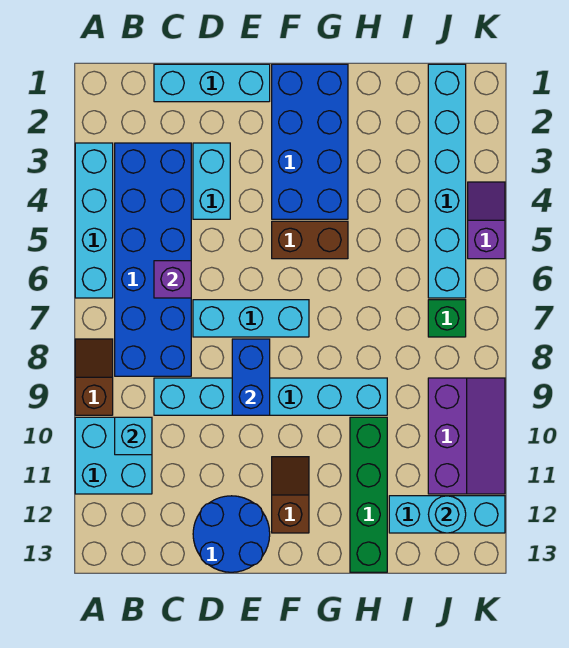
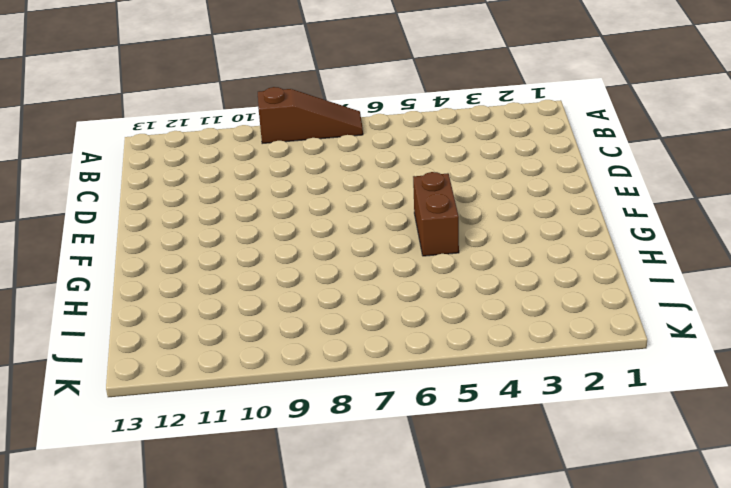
brown 1x3 slope [258,87,363,144] -> brown 1x2 slope [75,339,113,415]
none -> cyan 1x4 brick [75,143,113,298]
none -> cyan 2x2 brick [75,417,152,494]
none -> blue 2x6 brick [115,143,191,376]

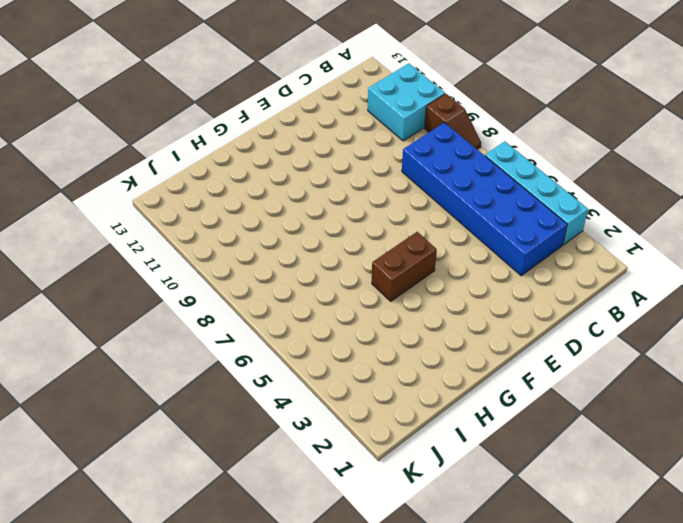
none -> cyan 1x3 brick [154,64,270,102]
none -> cyan 1x6 brick [154,378,387,415]
none -> cyan 1x2 brick [193,143,230,219]

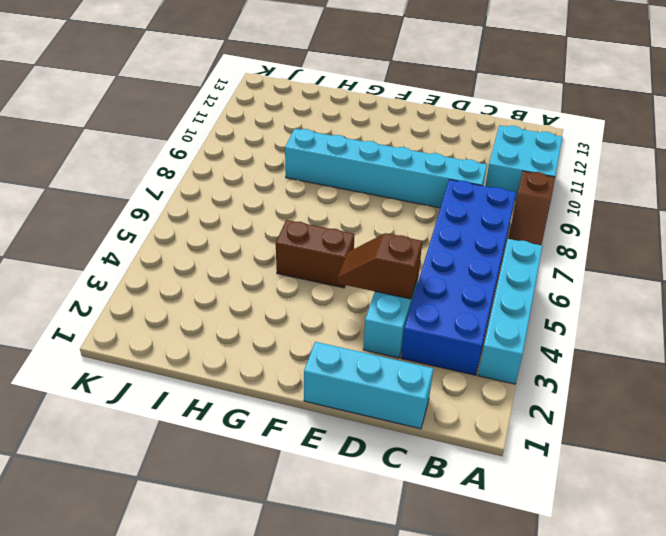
brown 1x2 slope [337,233,422,299] -> brown 1x2 slope turned to [272,457,309,533]
none -> cyan 1x3 brick [193,300,309,337]
none -> blue 2x2 round brick [193,496,270,572]
none -> blue 2x4 brick [272,64,348,219]

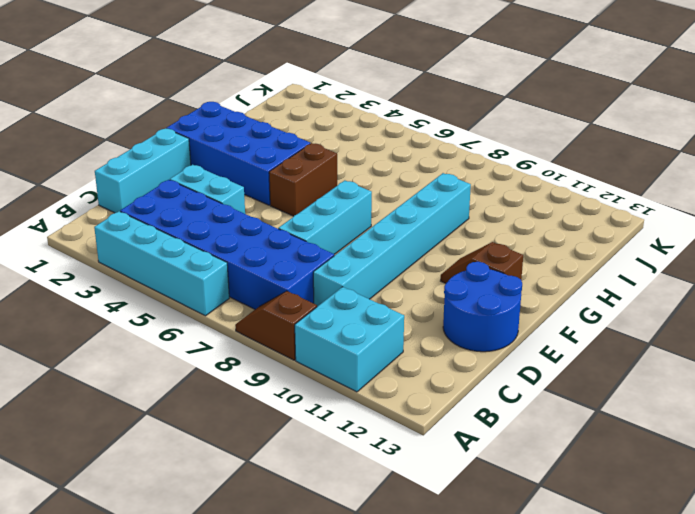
none -> green 1x4 brick [350,417,387,572]
none -> cyan 1x3 brick [389,496,505,533]
none -> cyan 1x6 brick [428,64,466,298]

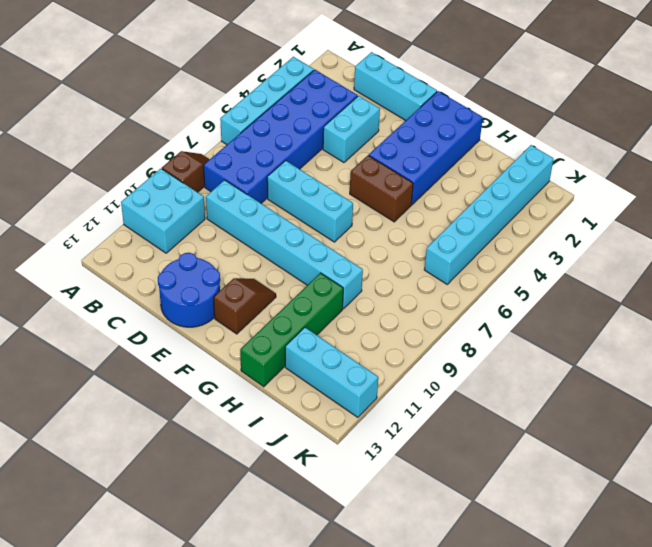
none -> green 1x1 brick [428,300,466,337]
none -> purple 2x3 slope [428,378,505,494]
none -> purple 1x2 slope [468,182,505,259]

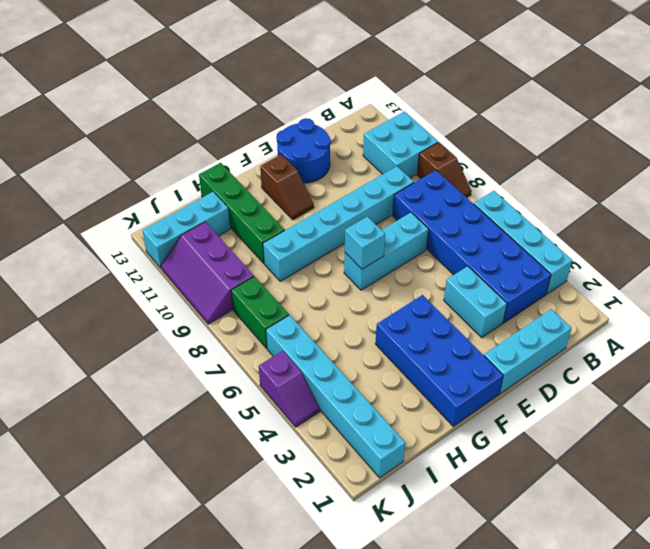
cyan 1x1 brick [345,217,385,269] -> cyan 1x1 brick moved to [115,417,152,455]
green 1x2 brick [231,276,289,348] -> green 1x1 brick [428,300,466,337]
none -> brown 1x2 brick [272,221,348,259]
none -> purple 1x1 brick [154,261,191,298]
none -> blue 1x2 brick [232,339,270,415]

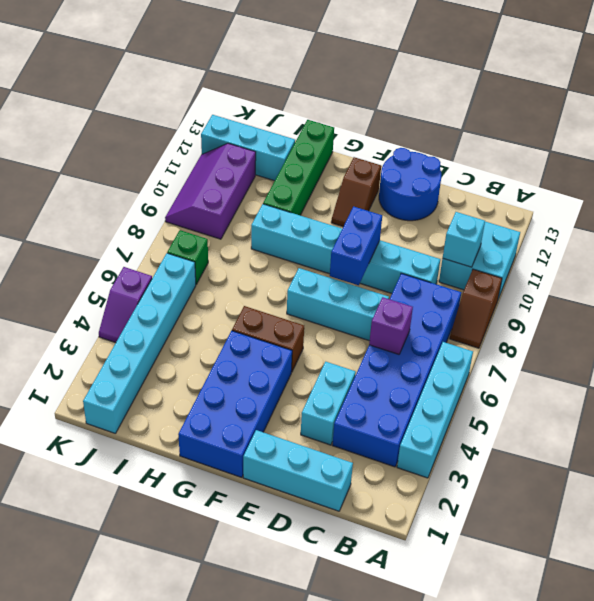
none -> cyan 1x1 round brick [428,496,466,533]

